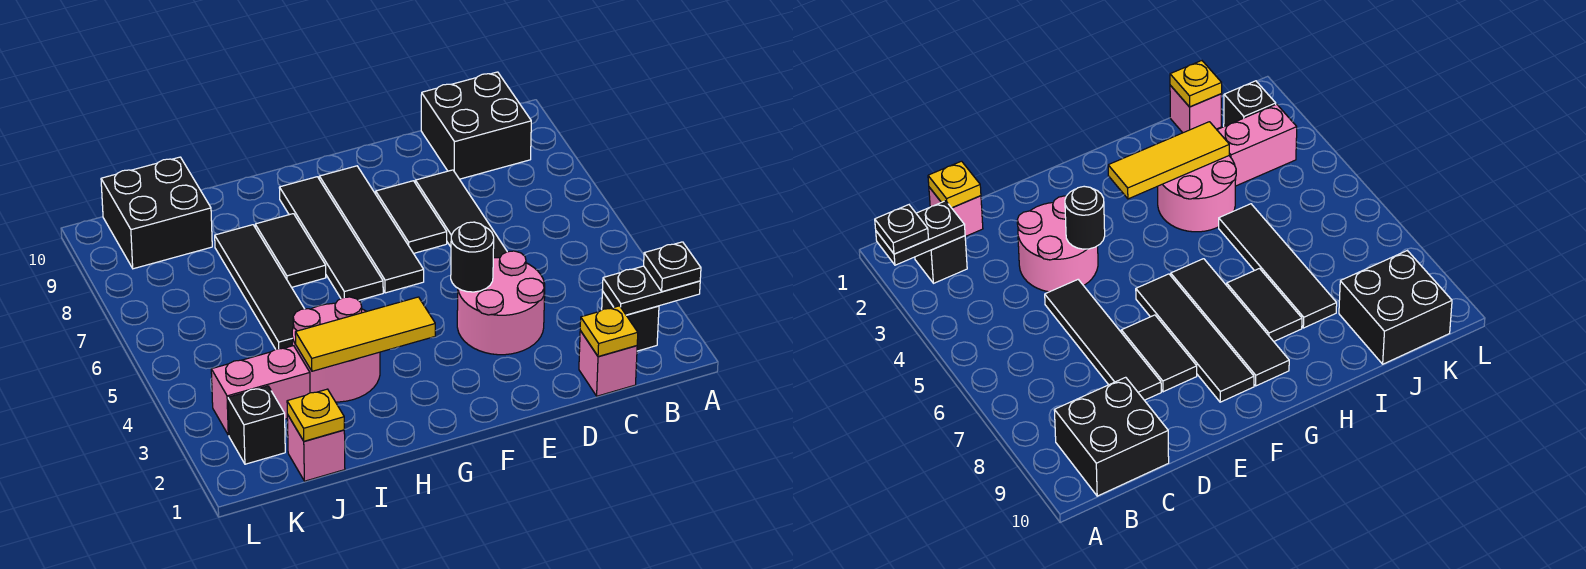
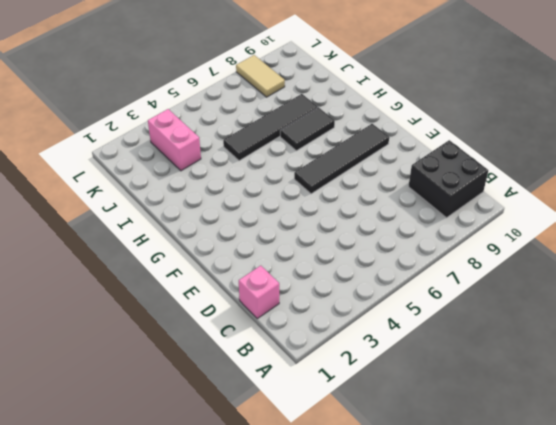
tan 1x2 tile [236,55,285,97] -> none
none -> black 1x1 brick [602,291,659,351]
none -> pink 2x2 round brick [457,251,545,355]
none -> black 1x4 tile [415,170,507,258]

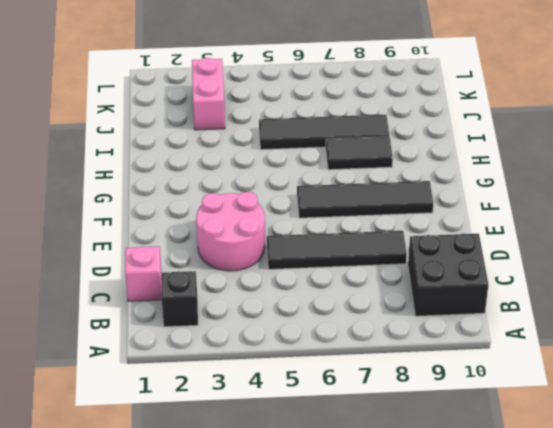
none -> black 1x2 tile [376,181,447,253]
none -> black 1x4 tile [279,177,383,300]
none -> pink 2x2 round brick [292,297,380,402]

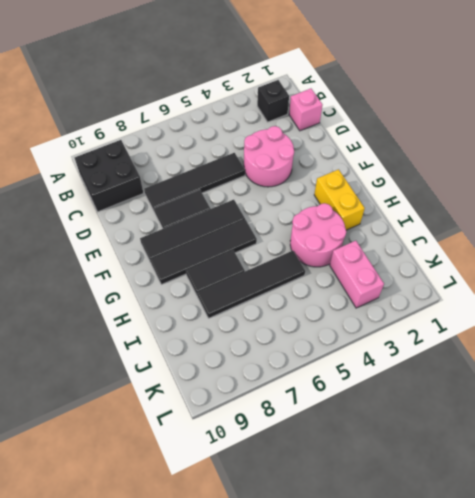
yellow 1x2 brick [314,169,365,230] -> none
none -> pink 1x1 brick [287,414,345,481]
none -> black 2x2 brick [101,157,212,269]
none -> black 1x1 brick [228,386,285,464]

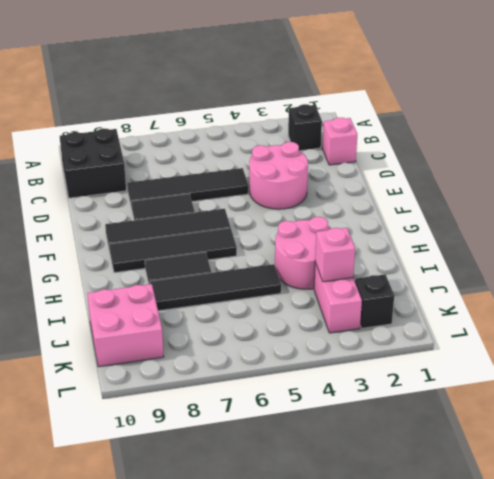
pink 1x1 brick [315,228,355,282] -> pink 1x1 brick moved to [287,414,345,481]
pink 2x2 brick [87,284,164,367] -> black 2x2 brick [101,157,212,269]
none -> black 1x2 plate [602,266,700,315]
none -> yellow 1x1 plate [580,306,638,357]
none -> black 1x1 round brick [451,222,494,292]

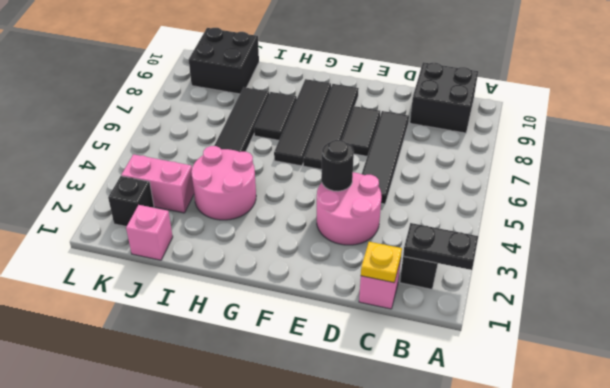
none -> yellow 1x3 tile [295,297,435,371]
none -> yellow 1x1 plate [287,389,344,441]
none -> black 1x1 plate [644,242,701,292]

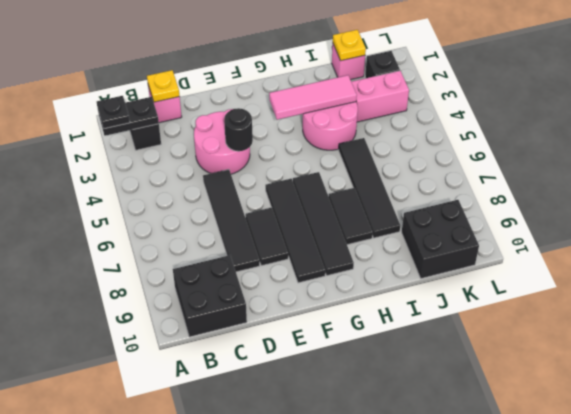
pink 1x3 tile [269,75,357,120] -> yellow 1x3 tile [295,297,435,371]

